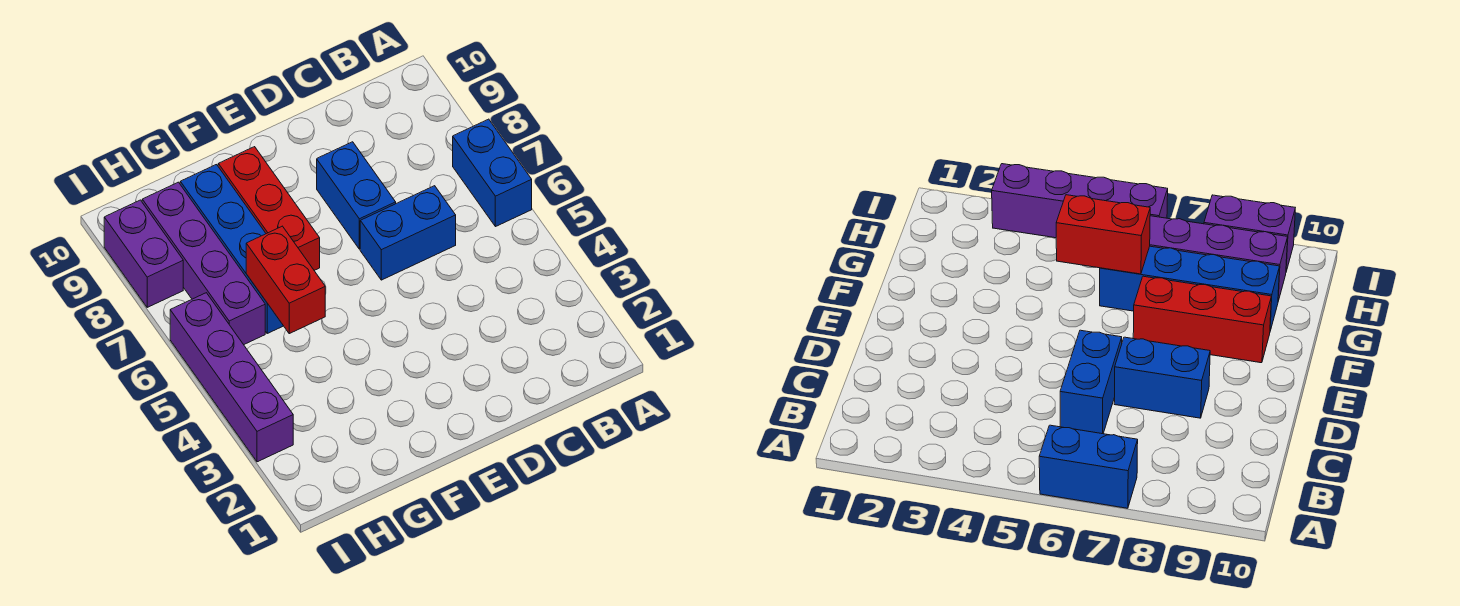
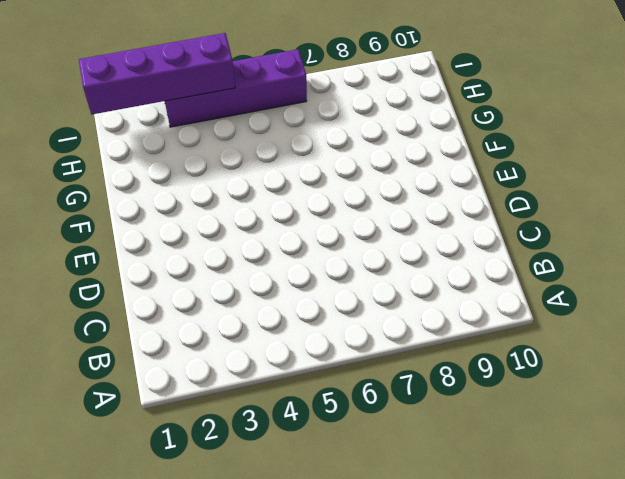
purple 1x4 brick [79,33,235,114] -> purple 1x4 brick moved to [142,182,265,345]
none -> blue 1x2 brick [453,119,532,227]
none -> blue 1x2 brick [360,186,456,280]

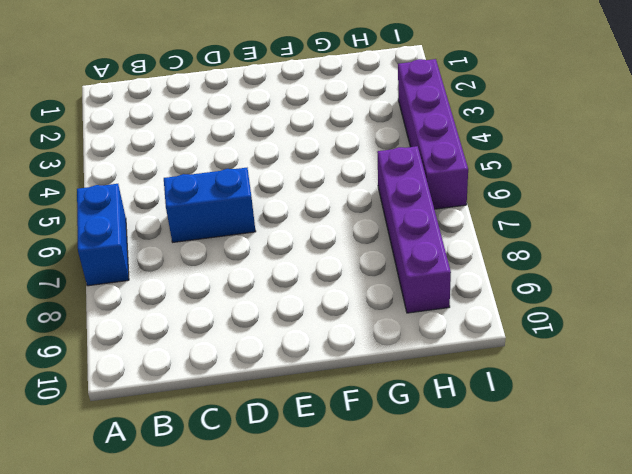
none -> blue 1x2 brick [317,142,396,249]
none -> red 1x3 brick [218,147,320,270]

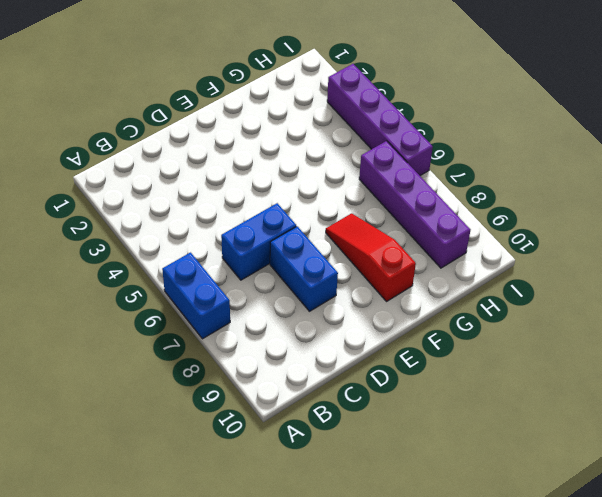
red 1x3 slope [326,213,416,301] -> red 1x3 brick [218,147,320,270]
none -> blue 1x4 brick [180,165,283,333]
none -> purple 1x2 brick [104,200,183,307]

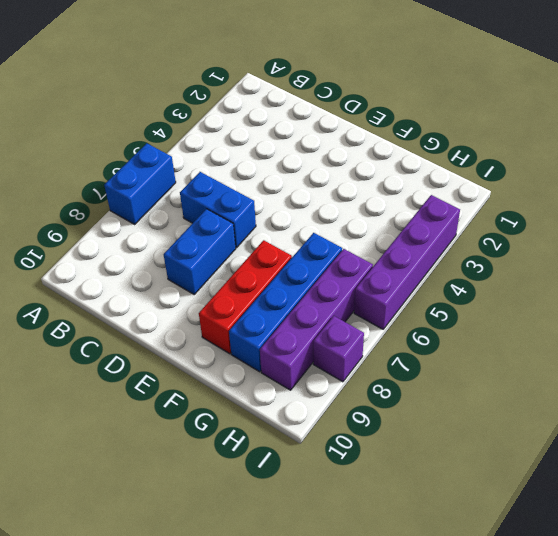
purple 1x1 brick [313,316,364,382] -> purple 1x2 brick [104,200,183,307]
none -> red 1x2 brick [246,226,325,334]

